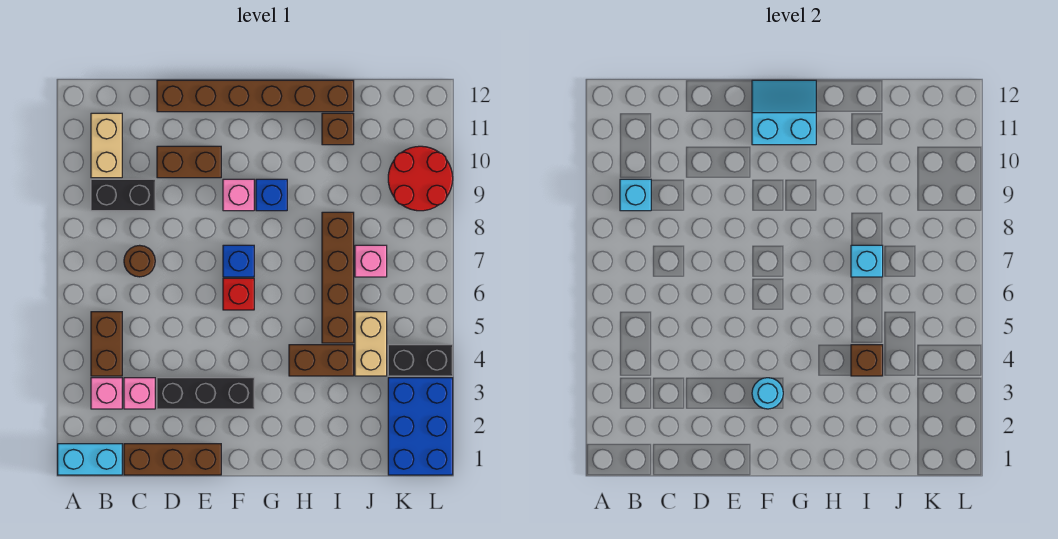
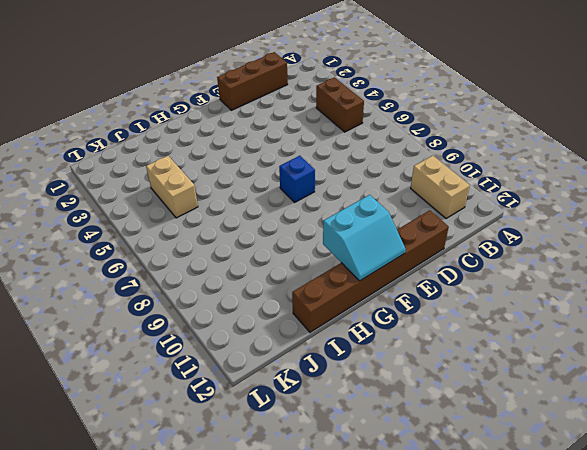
none -> cyan 1x2 brick [58,444,122,475]
none -> pink 1x1 brick [91,378,122,409]
none -> black 1x2 brick [91,179,155,211]

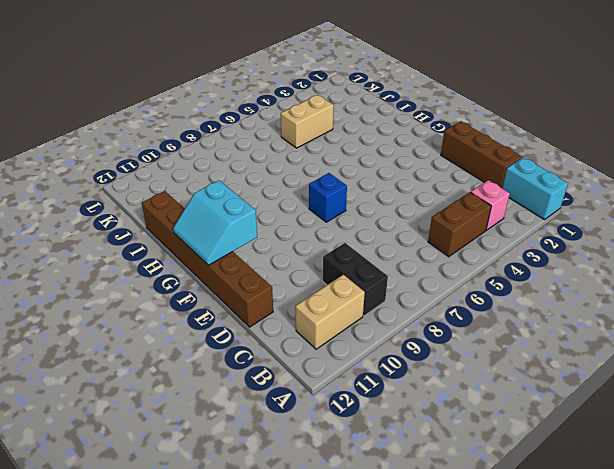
none -> pink 1x1 brick [124,378,155,409]
none -> brown 1x1 round brick [124,245,155,277]
none -> black 1x3 brick [157,378,254,409]

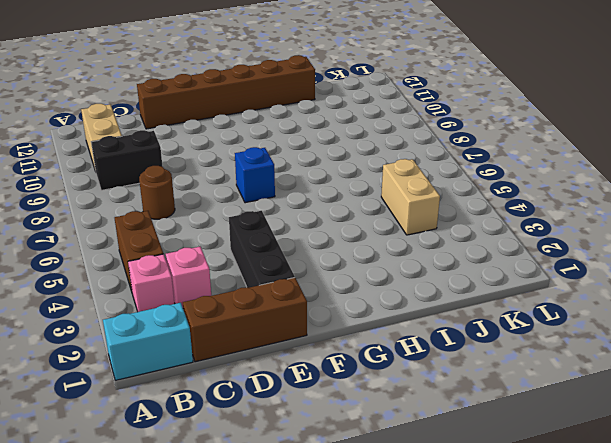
black 1x3 brick [229,211,295,288] -> black 1x3 brick turned to [157,378,254,409]
none -> brown 1x2 brick [157,146,221,178]
none -> red 1x1 brick [223,278,254,310]
none -> pink 1x1 brick [223,179,254,211]

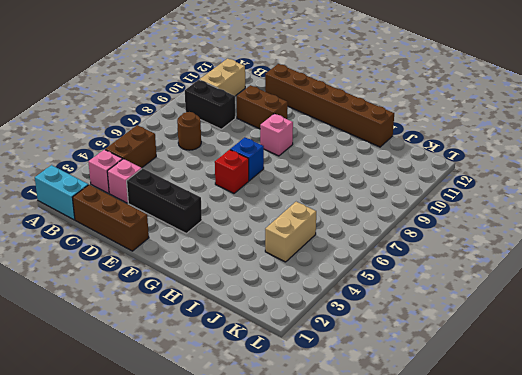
none -> blue 1x1 brick [256,179,287,211]
none -> brown 1x2 brick [289,345,354,376]
none -> brown 1x4 brick [322,212,354,343]

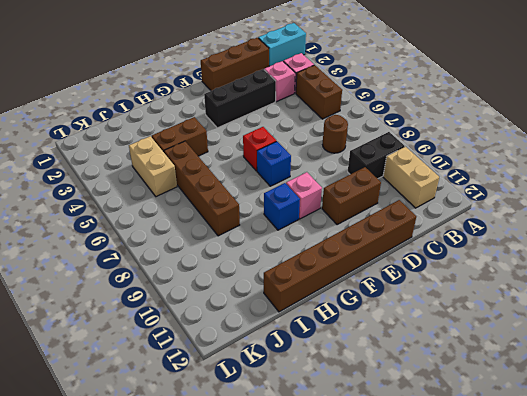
none -> brown 1x1 brick [322,113,354,145]
none -> pink 1x1 brick [355,245,387,277]
none -> blue 2x3 brick [388,378,453,475]

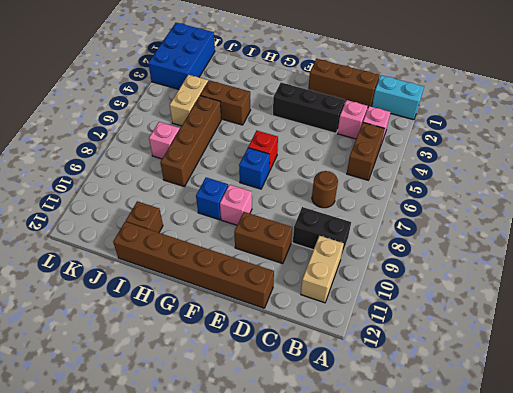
none -> black 1x2 brick [388,345,453,376]
none -> red 2x2 round brick [388,146,453,211]
none -> cyan 1x1 brick [620,179,651,211]

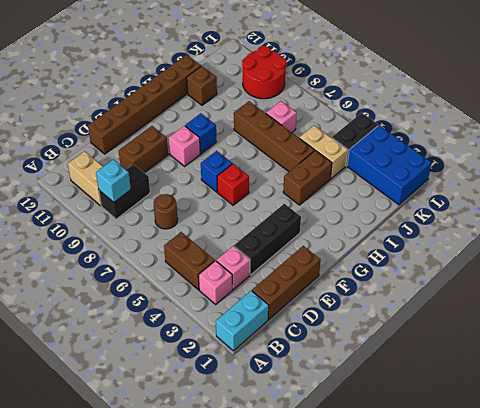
none -> cyan 1x1 round brick [752,378,783,409]
none -> cyan 2x2 slope [752,80,816,145]
none -> brown 1x1 brick [851,345,883,376]

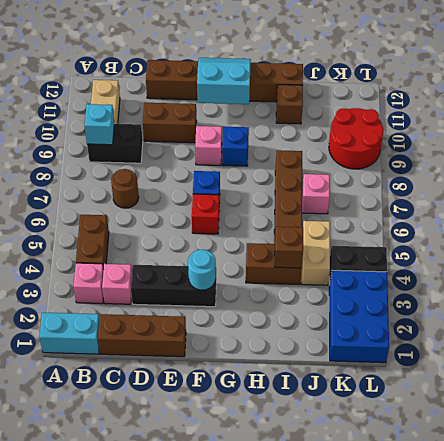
none -> cyan 1x1 brick [851,245,883,277]

